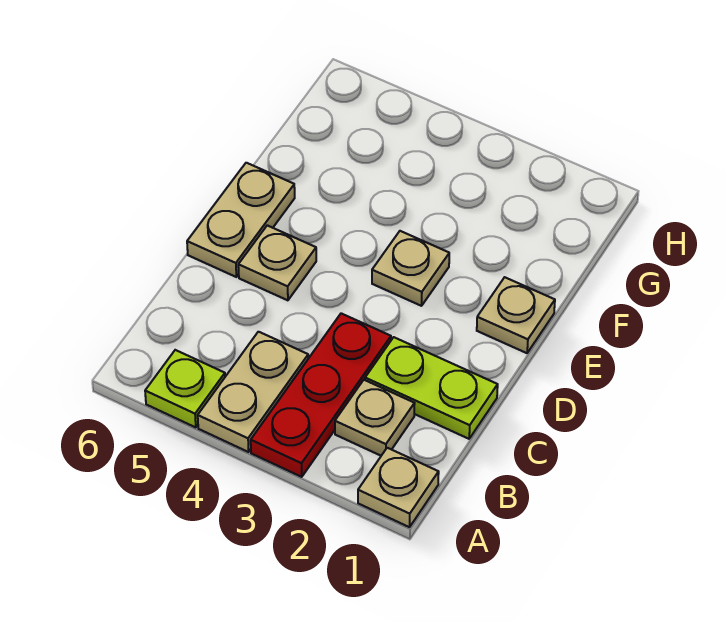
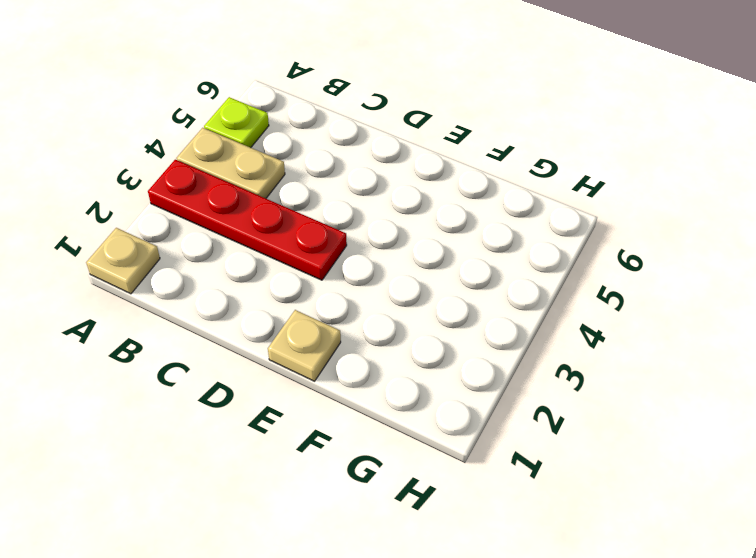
red 1x4 plate [148,160,347,280] -> red 1x3 plate [251,313,391,477]
none -> tan 1x1 plate [335,380,415,456]
none -> lime 1x2 plate [365,337,498,439]

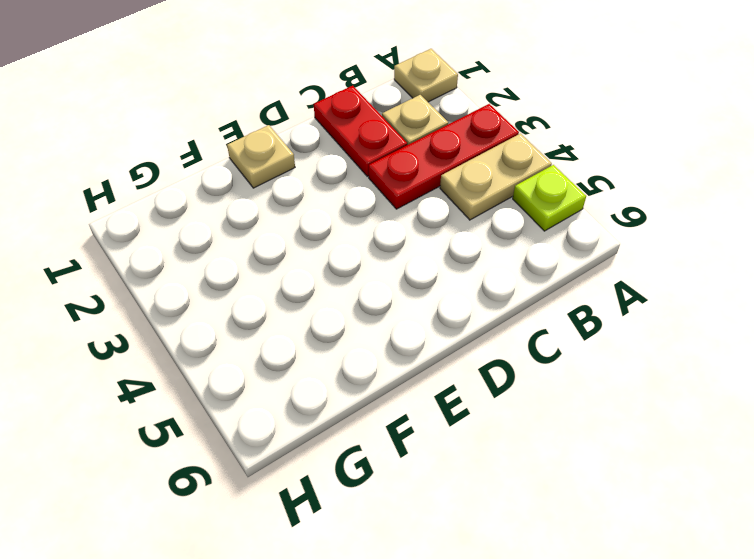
red 1x2 plate [314,86,407,176] -> lime 1x2 plate [365,337,498,439]
none -> tan 1x1 plate [238,225,316,300]
none -> tan 1x2 plate [187,163,295,277]

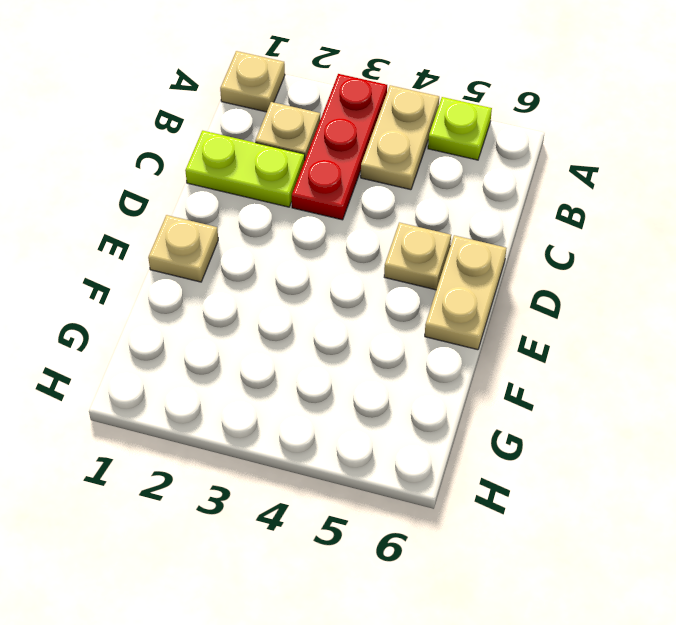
none -> tan 1x1 plate [372,231,449,306]

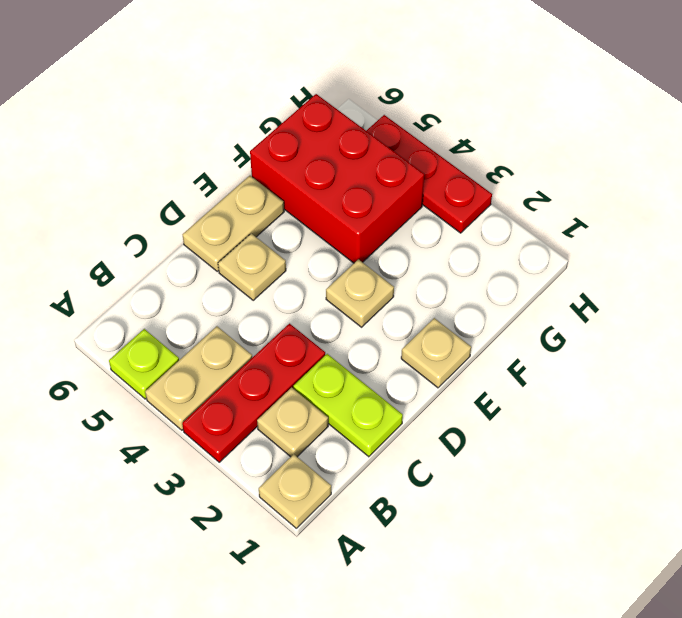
red 2x3 brick [250,94,424,263] -> none
red 1x3 plate [366,115,492,233] -> none

